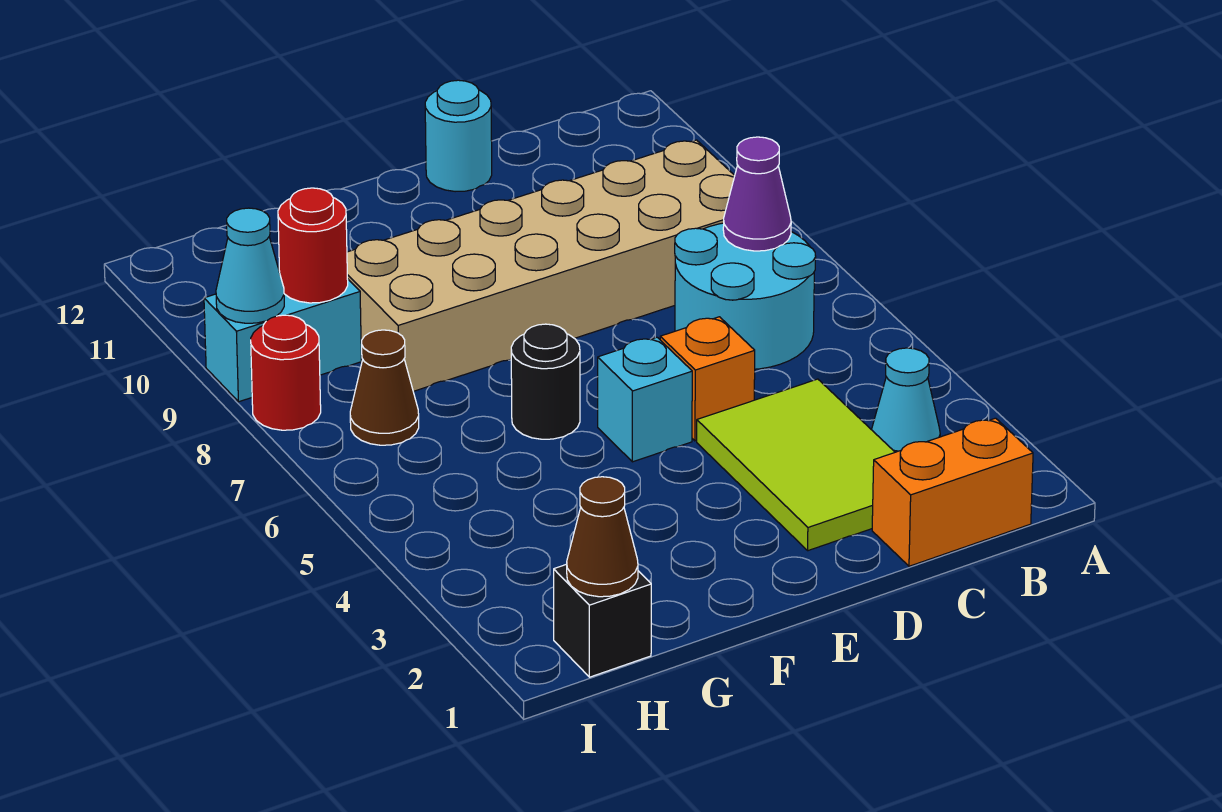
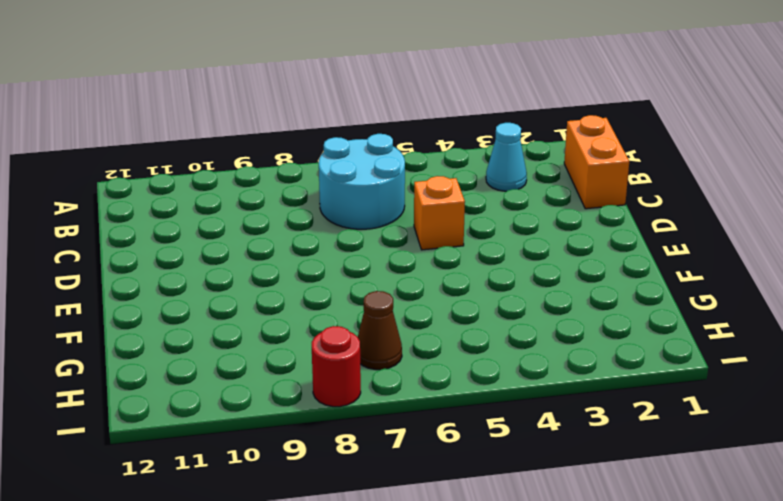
none -> tan 2x6 brick [347,140,735,391]
none -> lime 2x3 tile [697,379,895,551]
none -> cyan 1x1 round brick [425,80,492,192]

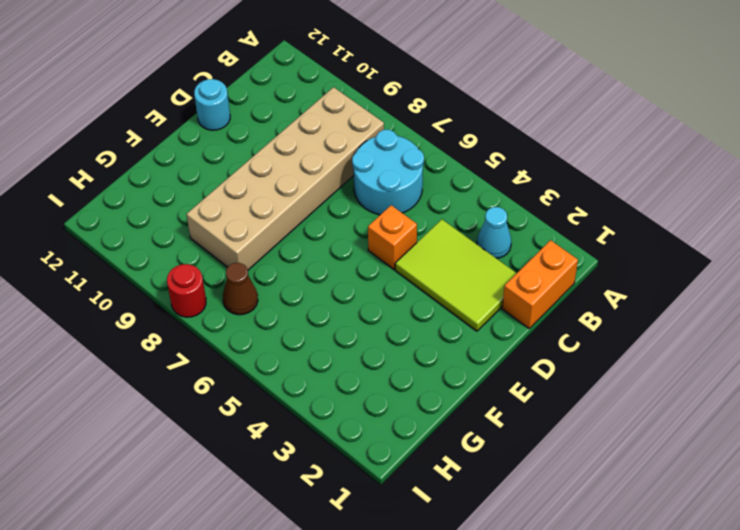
none -> cyan 1x1 brick [598,337,692,462]
none -> black 1x1 round brick [511,324,580,439]
none -> black 1x1 brick [554,564,651,677]

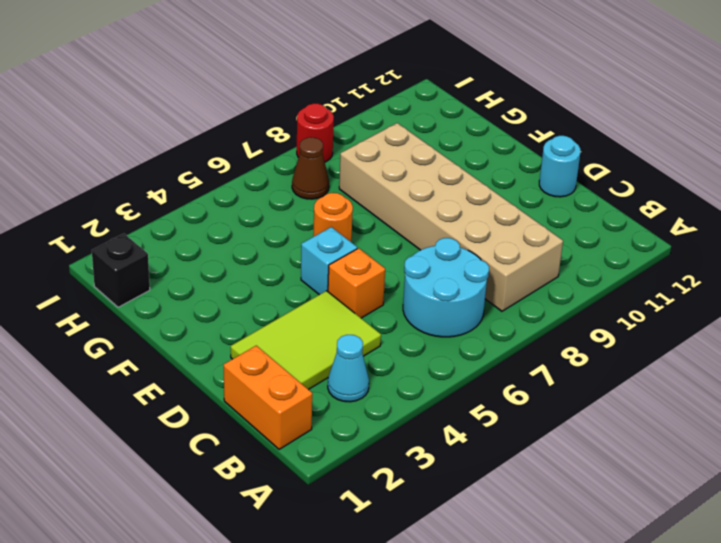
orange 1x1 round brick [313,193,353,242] -> black 1x1 round brick [511,324,580,439]
none -> cyan 1x2 brick [204,279,362,402]
none -> purple 1x1 cone [723,137,791,251]
none -> brown 1x1 cone [567,477,638,597]

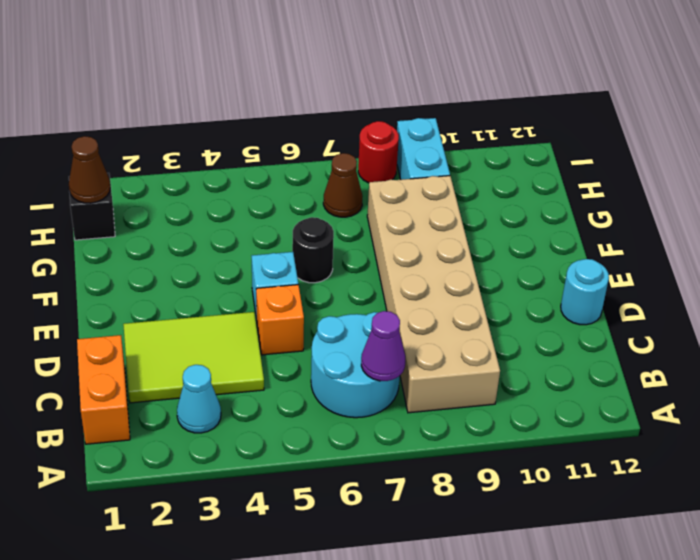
none -> red 1x1 round brick [278,188,348,303]
none -> cyan 1x1 cone [216,208,284,323]

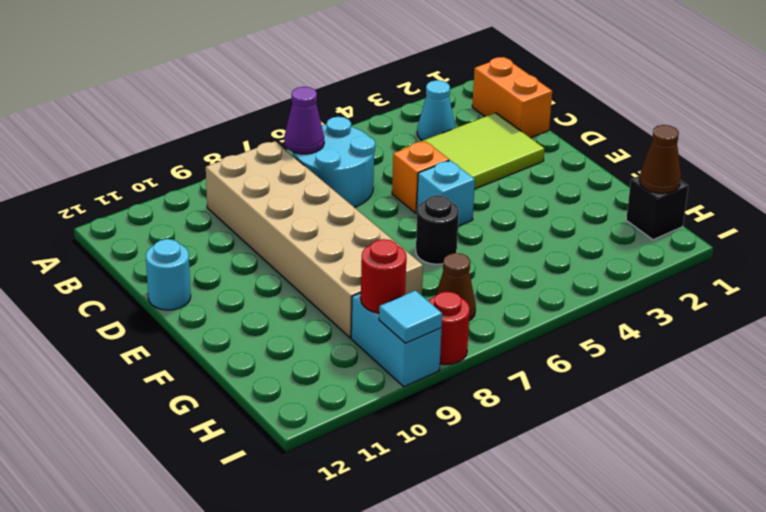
cyan 1x1 tile [379,290,442,343] -> cyan 1x1 cone [216,208,284,323]

